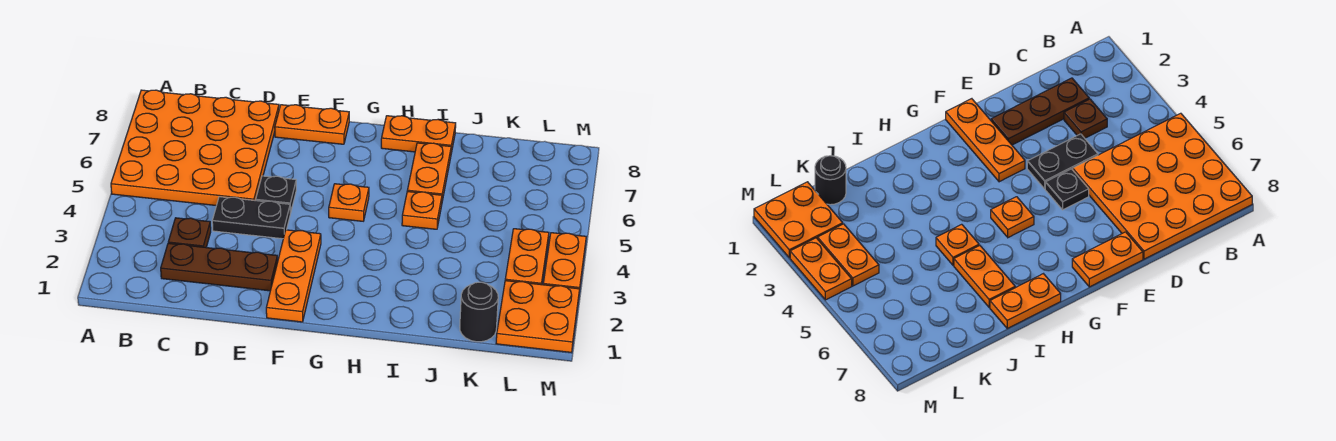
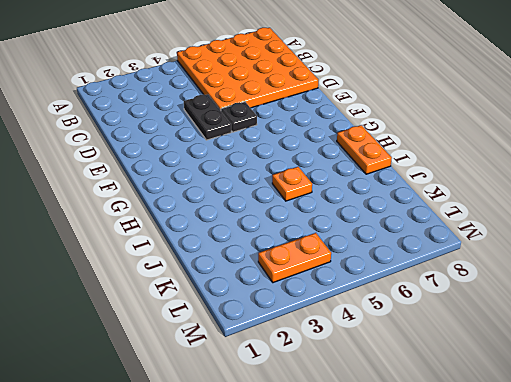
none -> brown 1x3 plate [161,243,278,291]
none -> brown 1x1 plate [168,218,211,247]
none -> orange 1x2 plate [275,105,349,144]

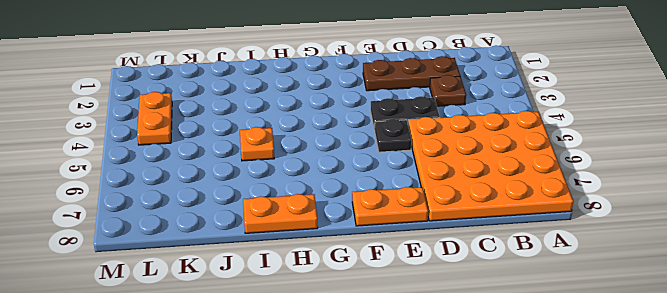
none -> orange 1x3 plate [266,230,321,322]
none -> orange 1x1 plate [329,184,369,221]
none -> orange 1x2 plate [407,143,451,201]

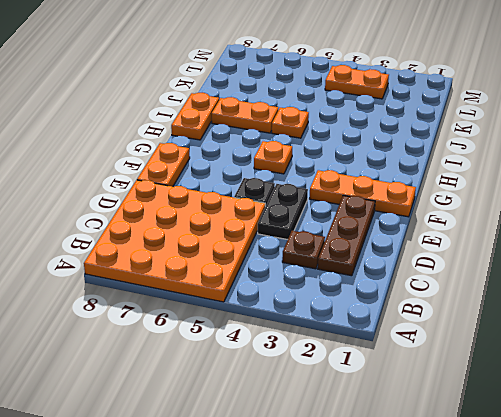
none -> black 1x1 round brick [460,282,498,342]
none -> orange 2x2 plate [496,281,580,352]
none -> orange 1x2 plate [543,233,586,292]

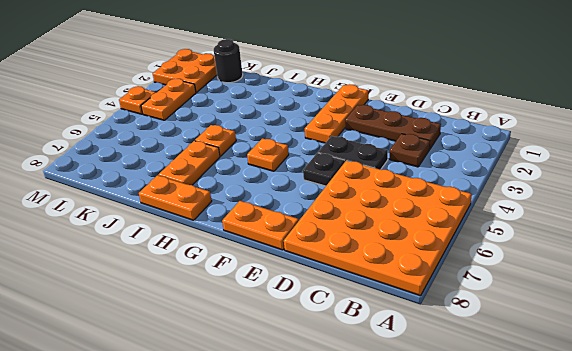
orange 1x1 plate [119,86,156,114] -> orange 1x2 plate [543,233,586,292]

